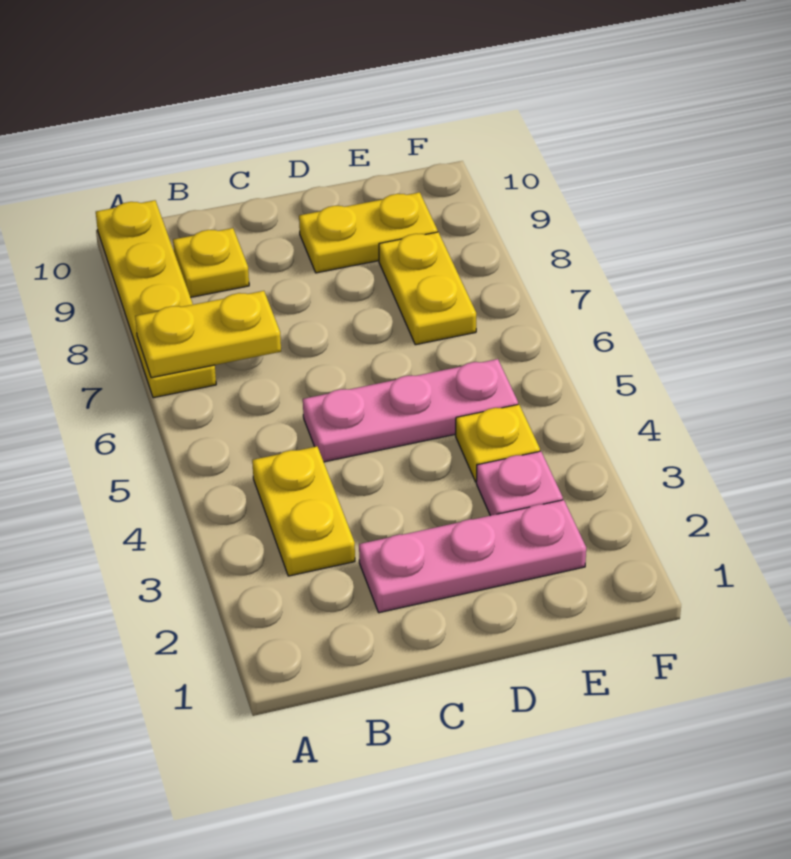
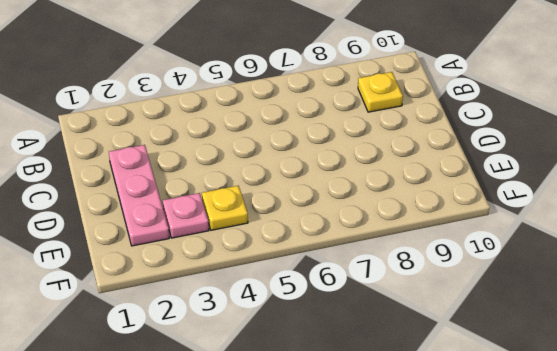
none -> yellow 1x4 plate [96,200,216,398]
none -> yellow 1x2 plate [252,446,355,576]

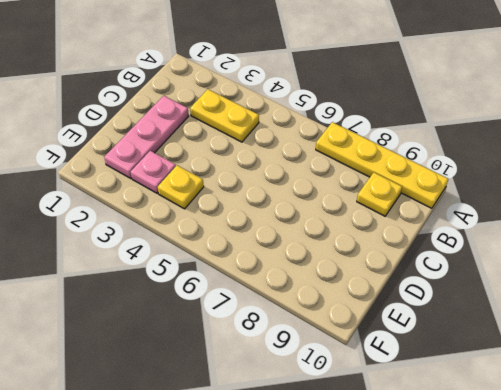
none -> pink 1x3 plate [303,359,518,462]
none -> yellow 1x2 plate [299,192,438,273]

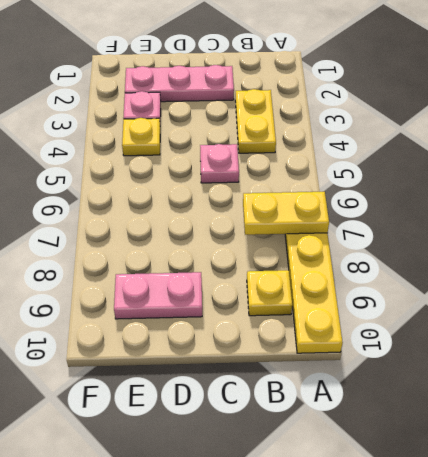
pink 1x1 plate [200,144,239,183] -> pink 1x3 plate [303,359,518,462]
pink 1x2 plate [114,272,202,319] -> yellow 1x2 plate [299,192,438,273]
none -> yellow 1x2 plate [379,232,476,345]

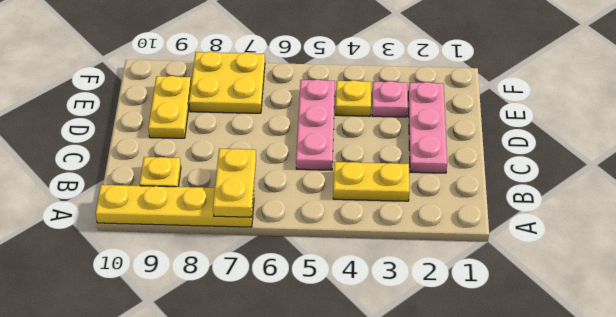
yellow 2x2 plate [189,51,265,113] -> yellow 1x2 plate [379,232,476,345]

